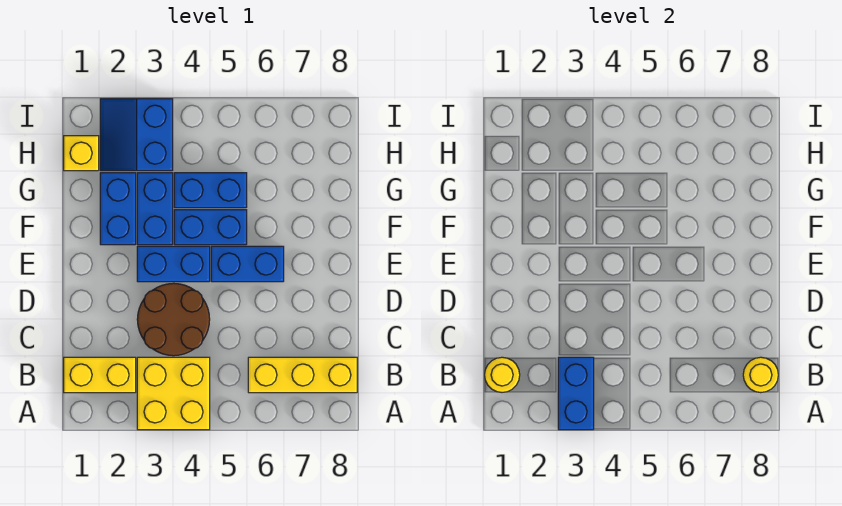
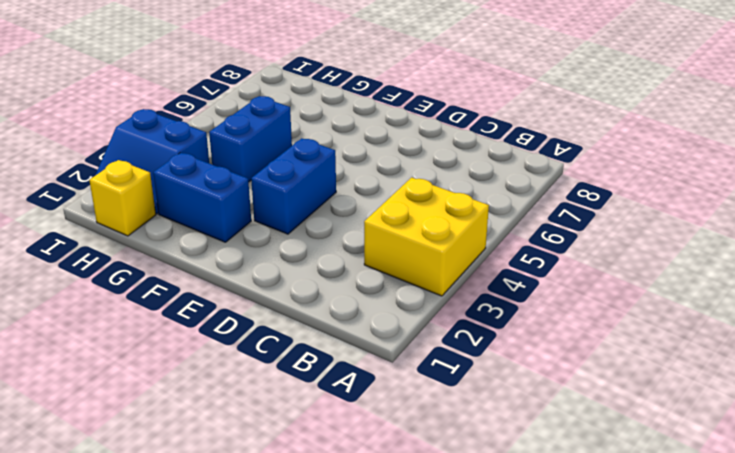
none -> yellow 1x2 brick [64,357,136,393]
none -> yellow 1x3 brick [248,357,357,393]
none -> brown 2x2 round brick [137,283,210,356]

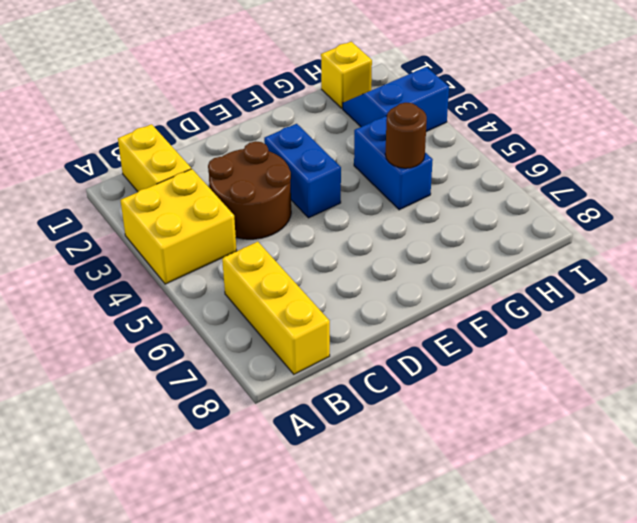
brown 1x1 round brick [385,103,427,168] -> none
none -> blue 1x2 brick [211,246,284,282]
none -> blue 1x2 brick [100,173,136,245]
none -> blue 1x2 brick [137,173,173,245]

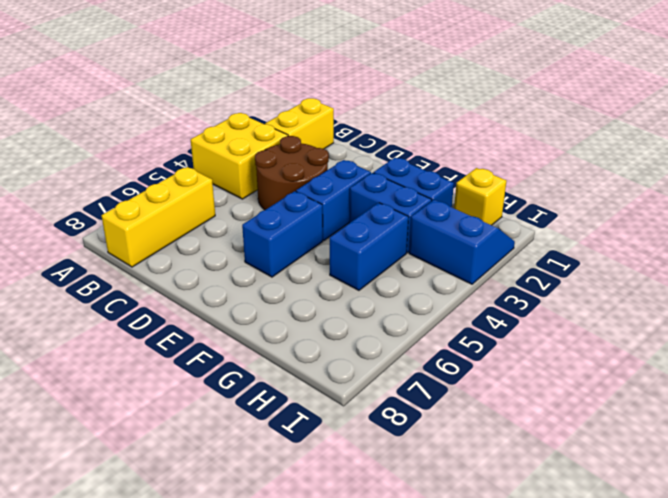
none -> blue 1x2 brick [174,210,247,245]
none -> blue 1x2 brick [558,357,594,430]
none -> yellow 1x1 round brick [485,357,520,392]

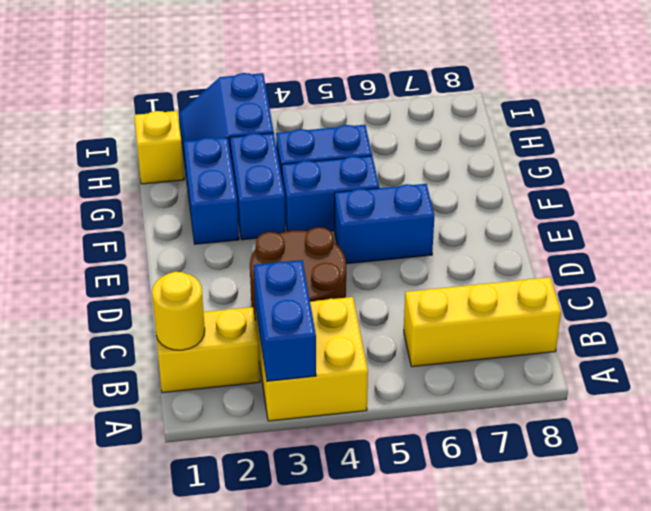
none -> blue 1x2 brick [137,246,210,282]
none -> yellow 1x1 round brick [743,357,778,393]

